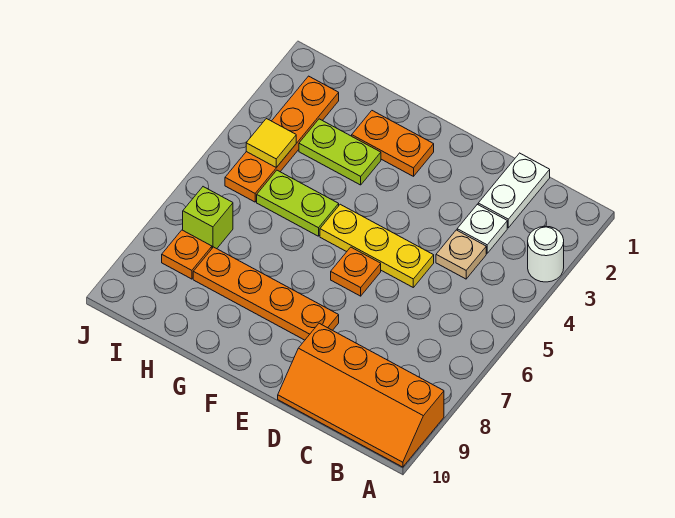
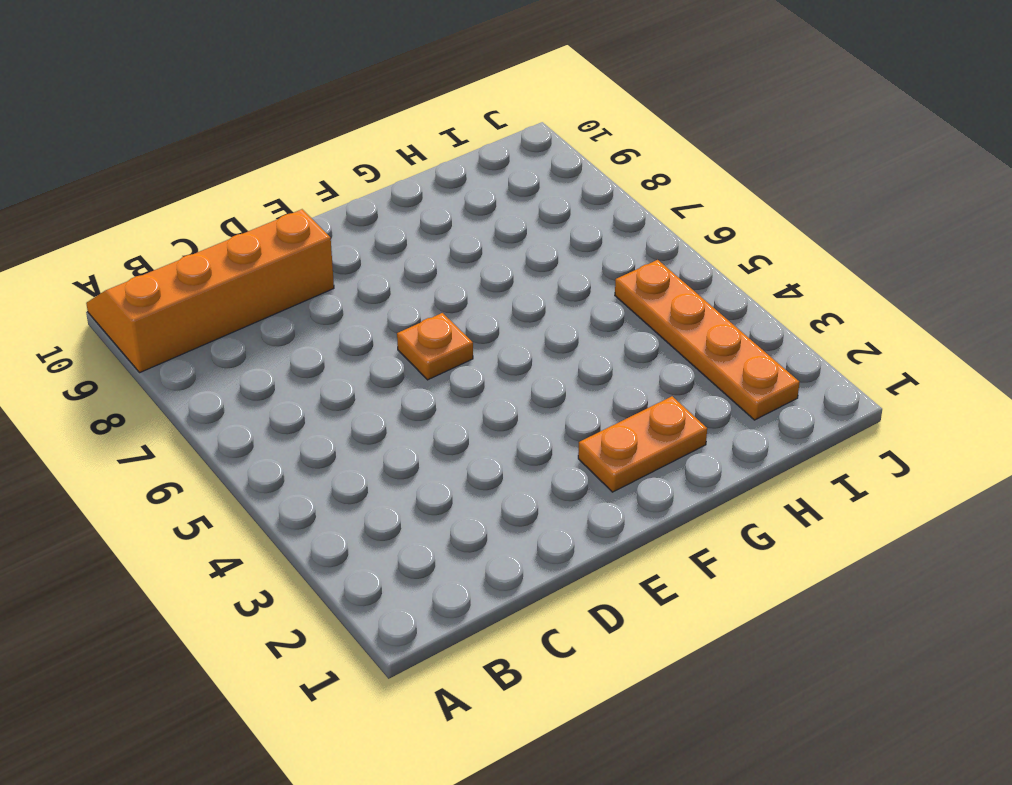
none -> white 1x1 round brick [528,226,564,282]
none -> white 1x2 plate [478,153,550,228]
none -> white 1x1 plate [457,204,507,253]

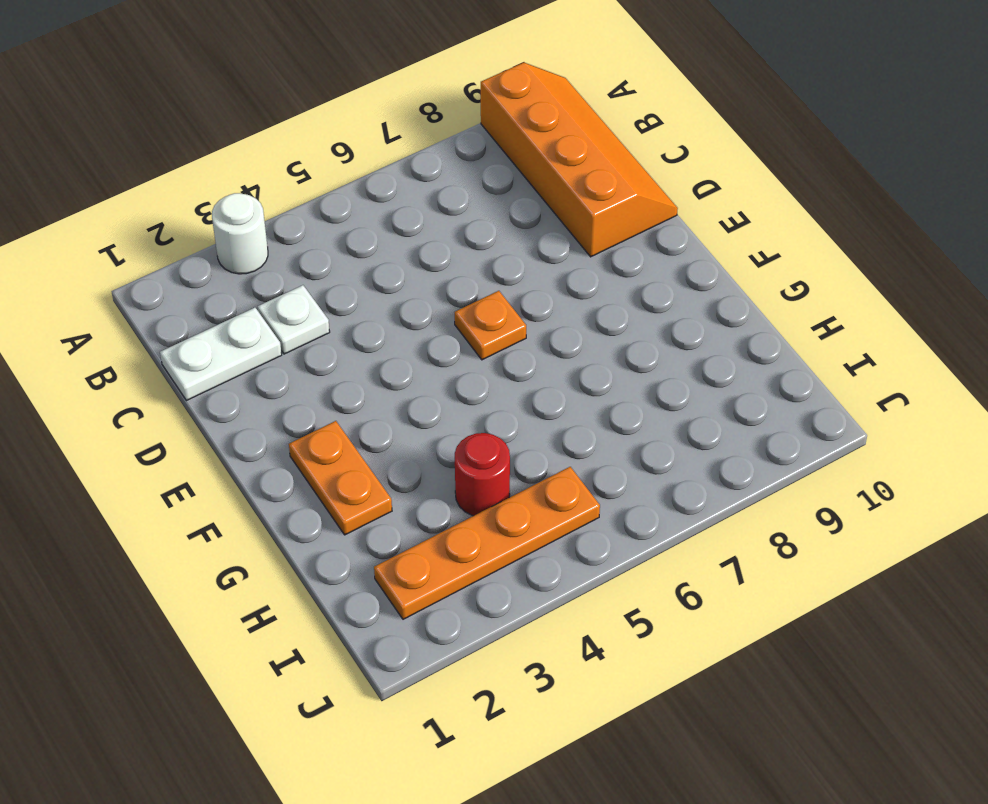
red 1x1 round brick [455,433,510,516] -> none
none -> tan 1x1 plate [436,230,486,279]
none -> yellow 1x3 plate [320,204,434,287]
none -> orange 1x4 plate [193,247,339,340]

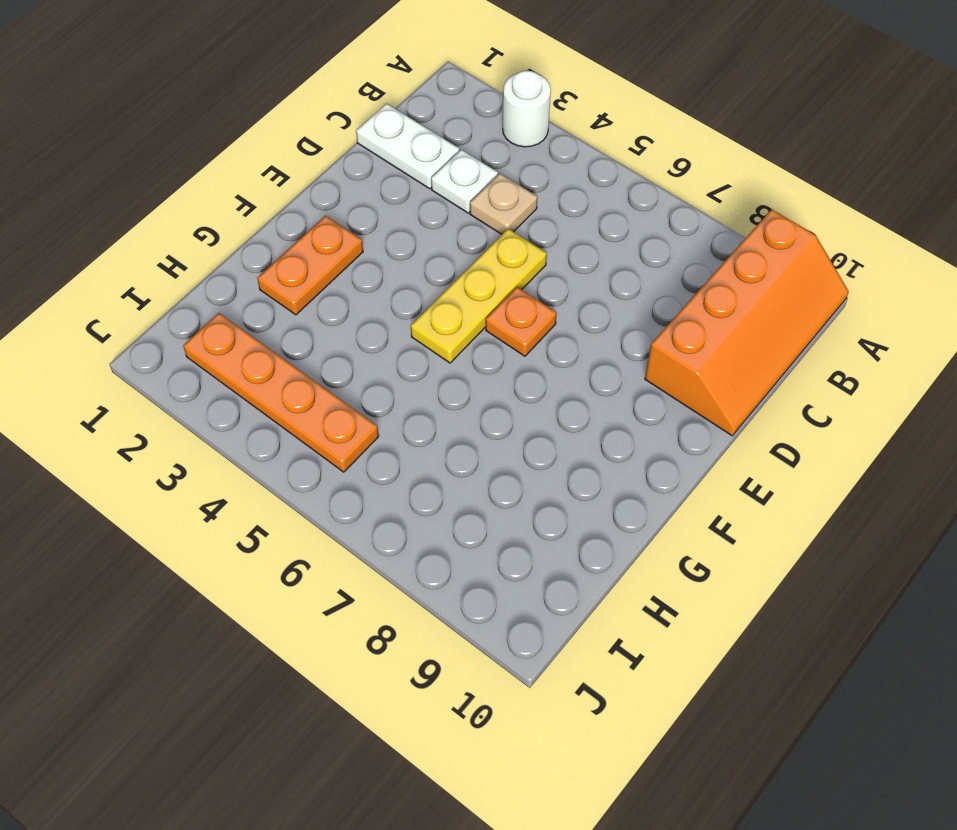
none -> orange 1x4 plate [193,247,339,340]
none -> lime 1x2 plate [299,119,381,185]
none -> lime 1x2 plate [257,170,339,236]

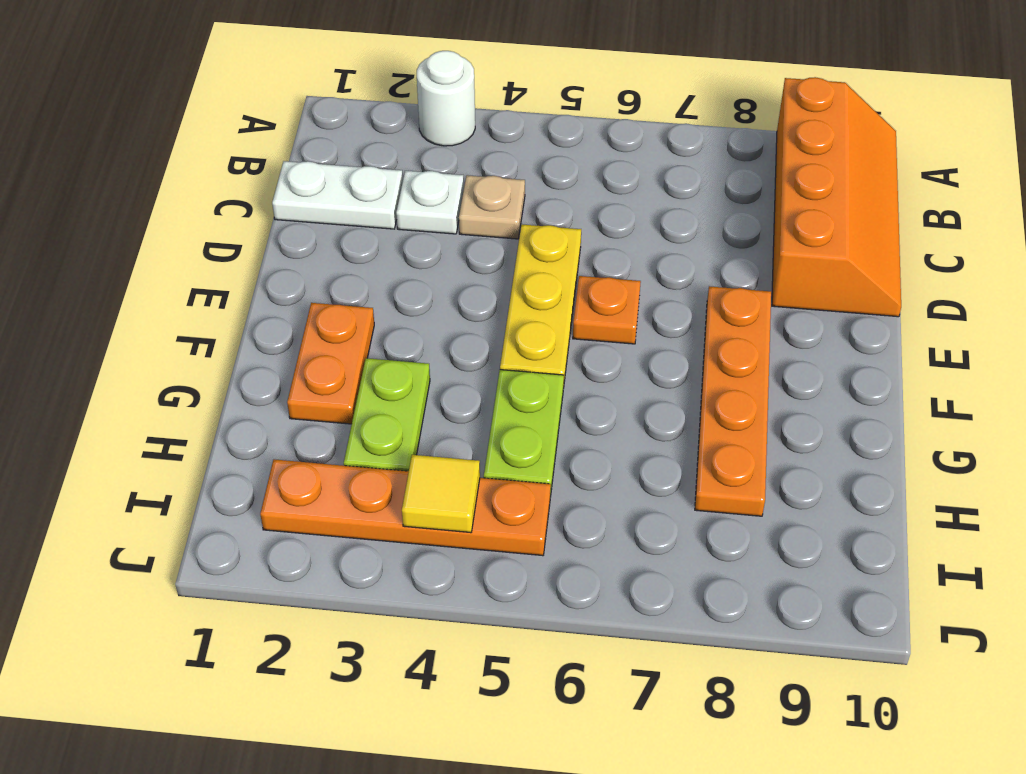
none -> lime 1x1 brick [183,187,233,249]
none -> orange 1x1 plate [162,230,212,279]

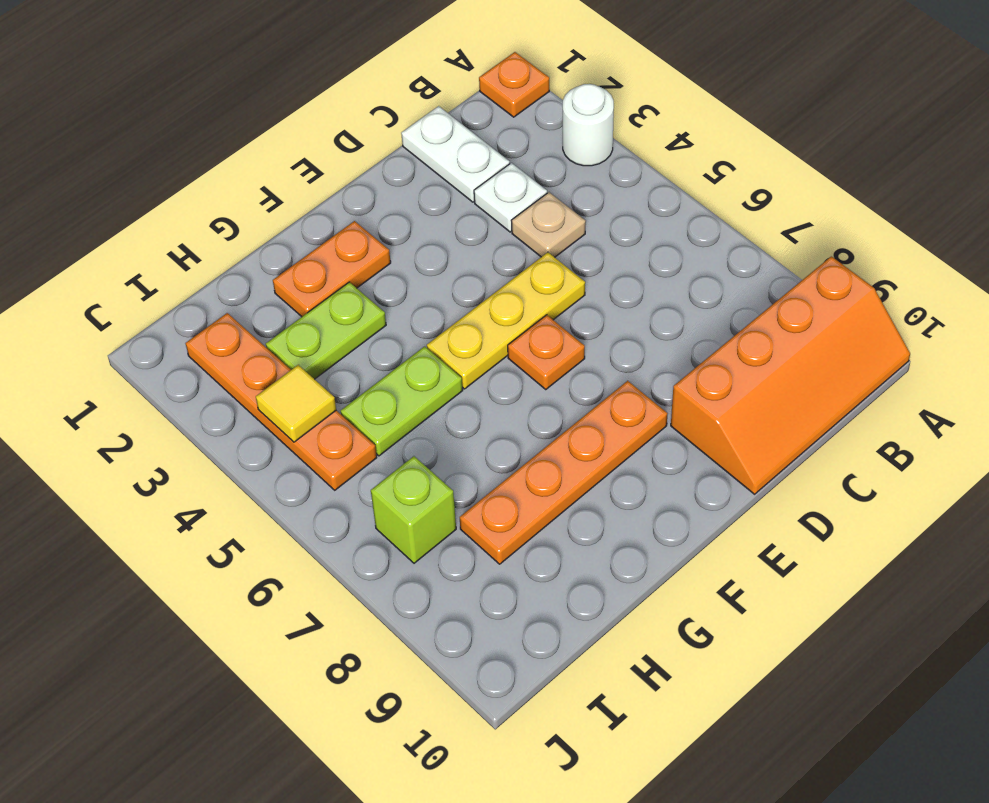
orange 1x1 plate [479,52,549,117] -> orange 1x1 plate moved to [162,230,212,279]

